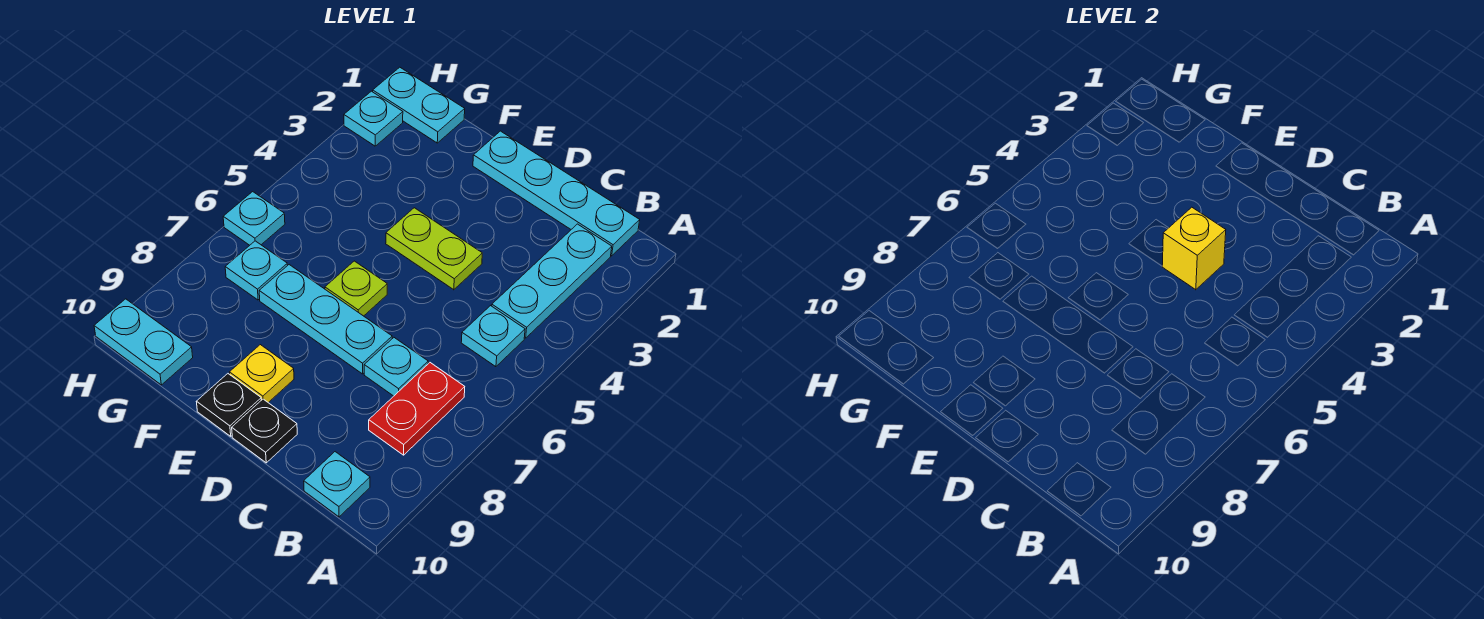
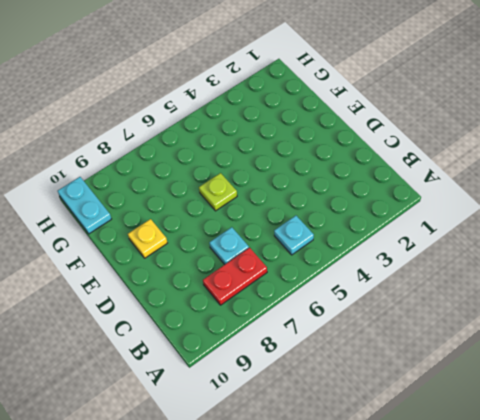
none -> cyan 1x4 plate [473,131,640,256]
none -> cyan 1x3 plate [492,224,612,338]
none -> cyan 1x1 plate [304,452,370,517]

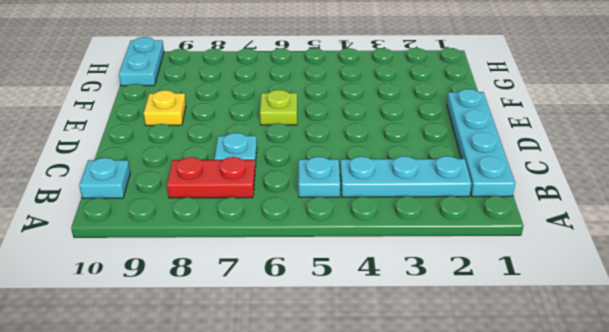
none -> lime 1x2 plate [386,208,482,290]
none -> cyan 1x3 plate [259,265,392,374]
none -> black 1x1 plate [232,399,297,463]

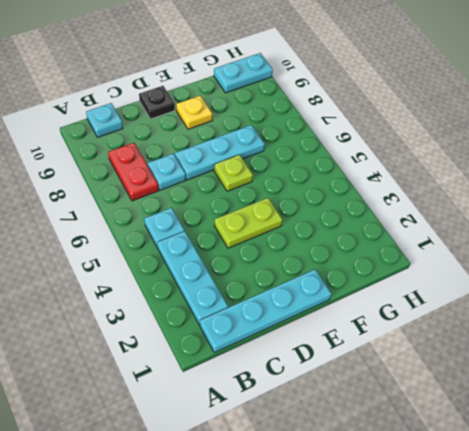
none -> black 1x1 plate [196,374,261,436]
none -> cyan 1x2 plate [373,67,465,143]
none -> cyan 1x1 plate [225,241,288,300]

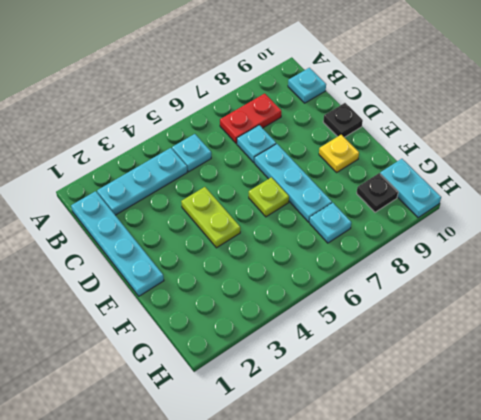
black 1x1 plate [357,173,398,212] -> black 1x1 plate moved to [196,374,261,436]
none -> cyan 1x2 plate [373,67,465,143]
none -> cyan 1x1 plate [344,91,403,146]
none -> cyan 1x1 plate [223,192,285,245]

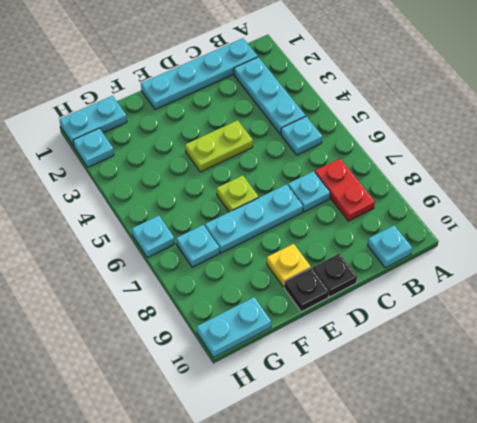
none -> yellow 1x1 brick [1162,207,1226,290]

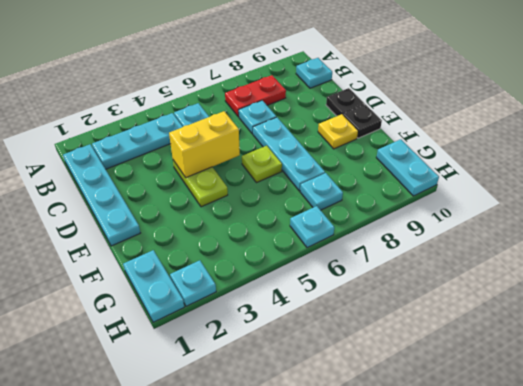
yellow 1x2 brick [169,111,240,178] -> yellow 1x1 brick [1162,207,1226,290]

